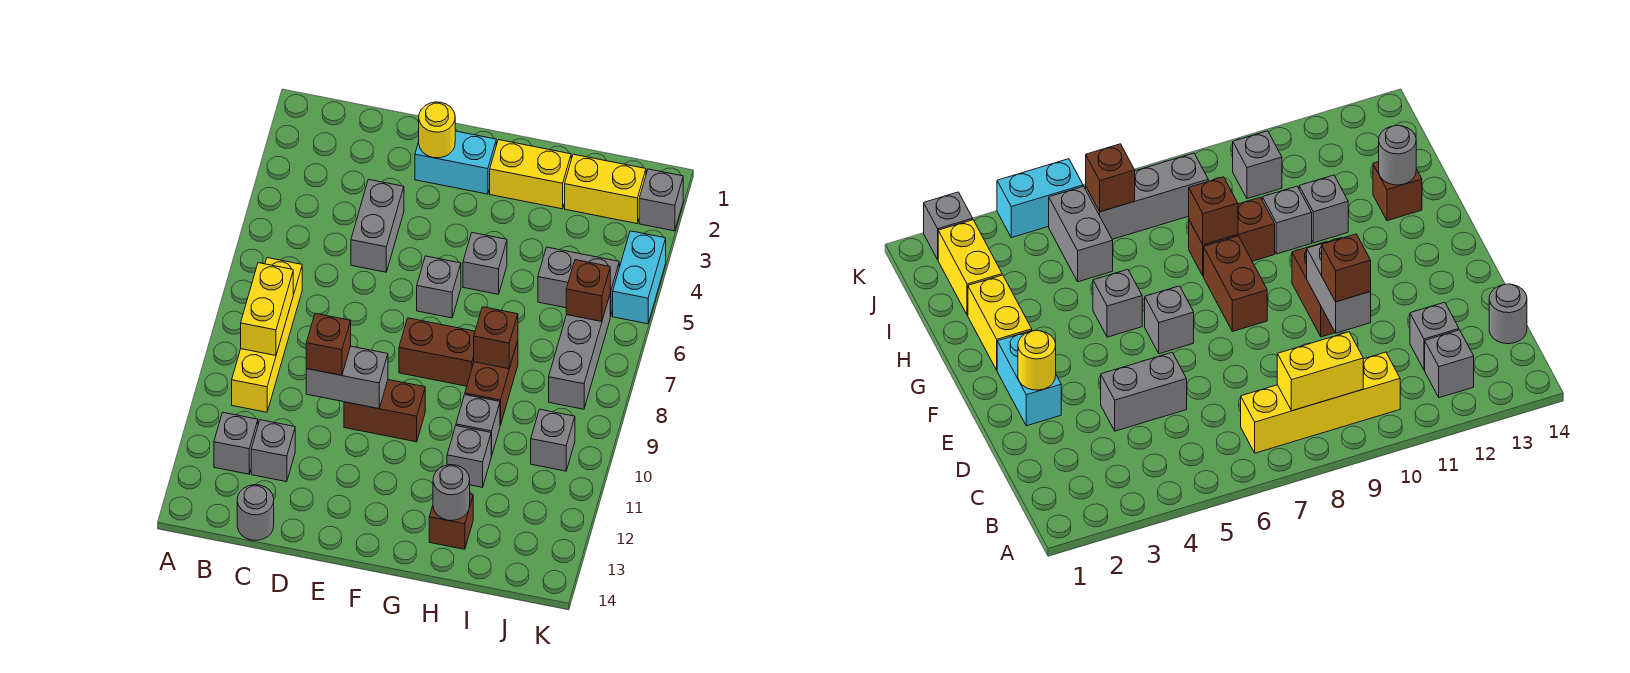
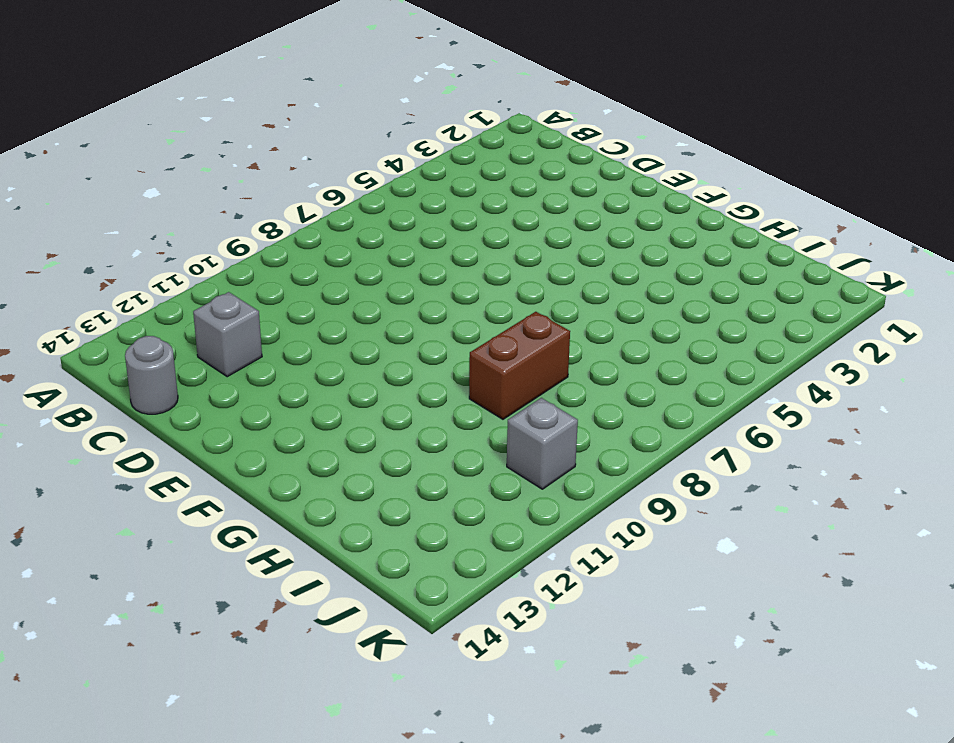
none -> yellow 1x4 brick [232,258,302,412]
none -> grey 1x1 brick [214,413,258,474]
none -> grey 1x2 brick [351,179,404,272]

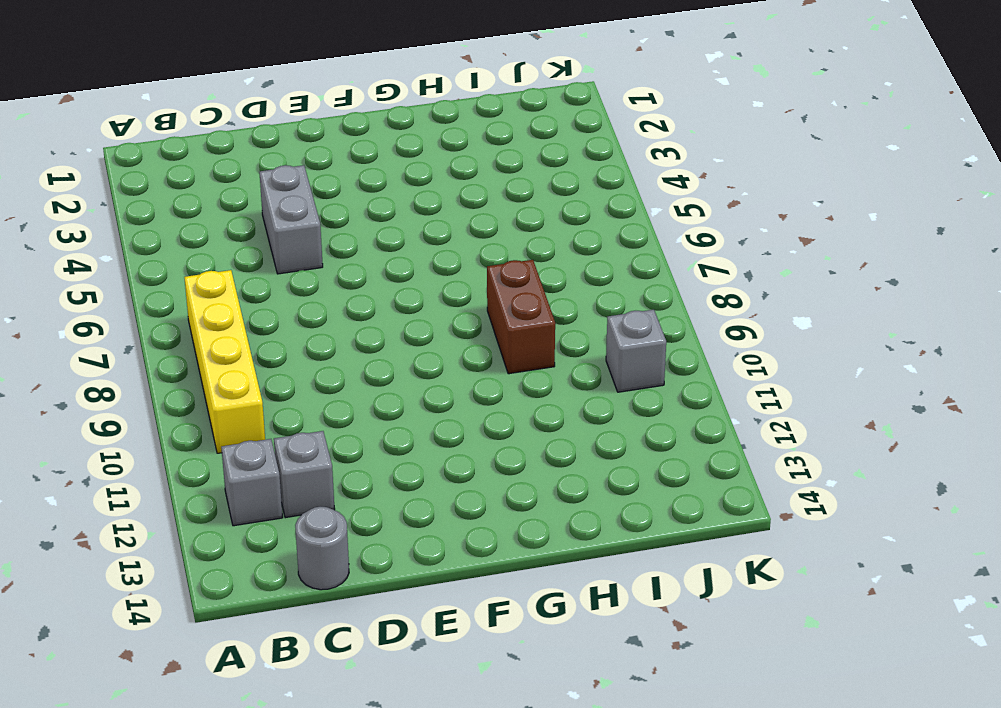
none -> cyan 1x2 brick [415,131,496,194]
none -> brown 1x2 brick [344,380,425,442]
none -> grey 1x1 brick [417,256,461,318]

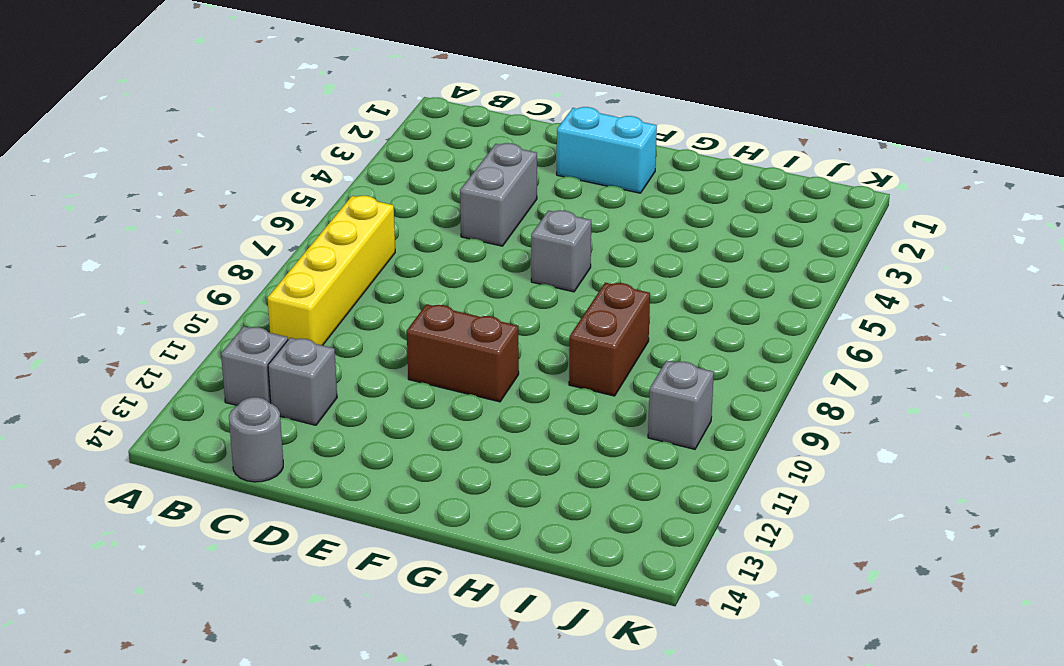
none -> brown 1x2 brick [399,318,475,386]
none -> yellow 1x2 brick [490,140,571,209]
none -> grey 1x1 brick [463,233,507,294]

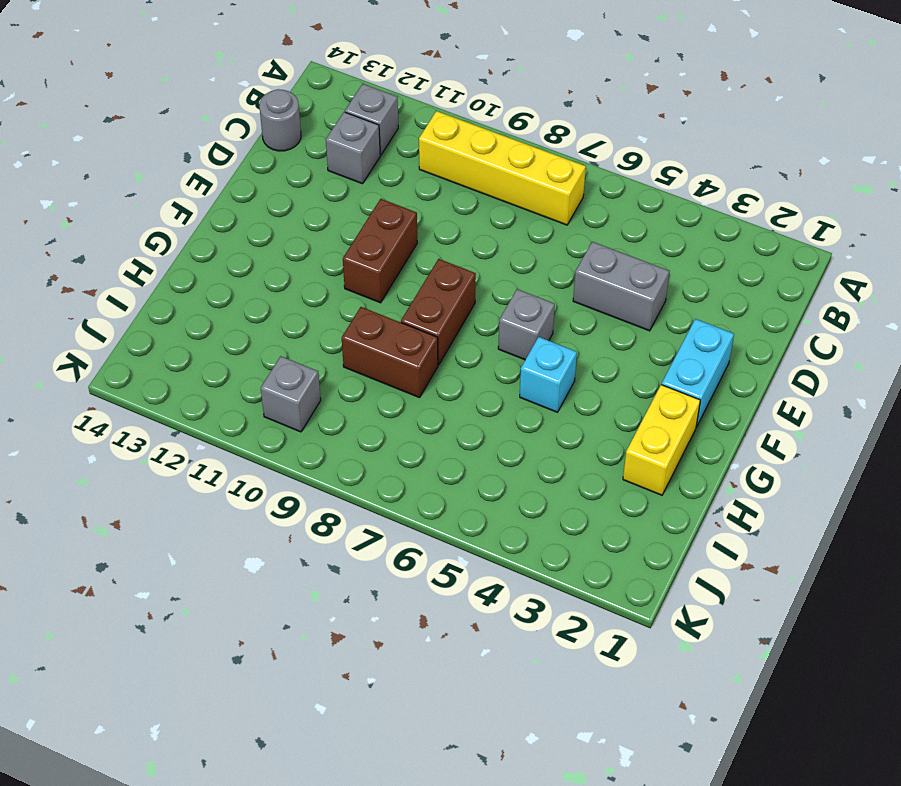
cyan 1x1 brick [520,337,577,412] -> grey 1x1 brick [463,233,507,294]
none -> grey 1x1 brick [456,395,500,456]
none -> grey 1x1 brick [447,426,491,487]
none -> brown 1x1 brick [429,494,473,549]

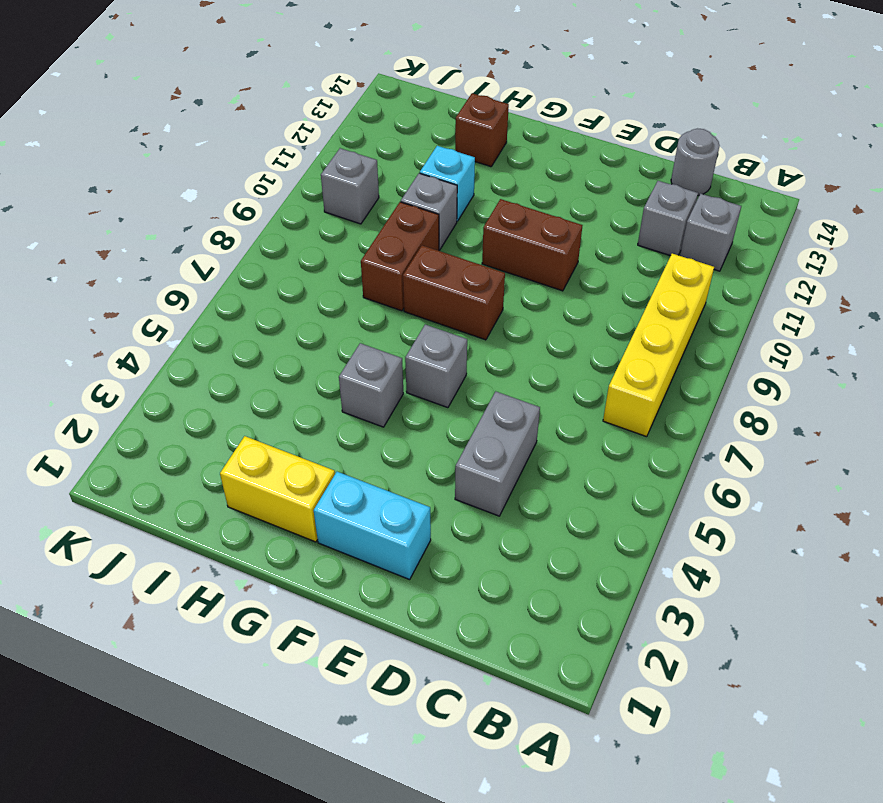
cyan 1x1 brick [420,146,475,221] -> grey 1x1 brick [447,426,491,487]
none -> yellow 1x2 brick [565,154,646,224]
none -> grey 1x2 brick [538,247,619,317]
none -> grey 1x3 brick [549,295,610,409]

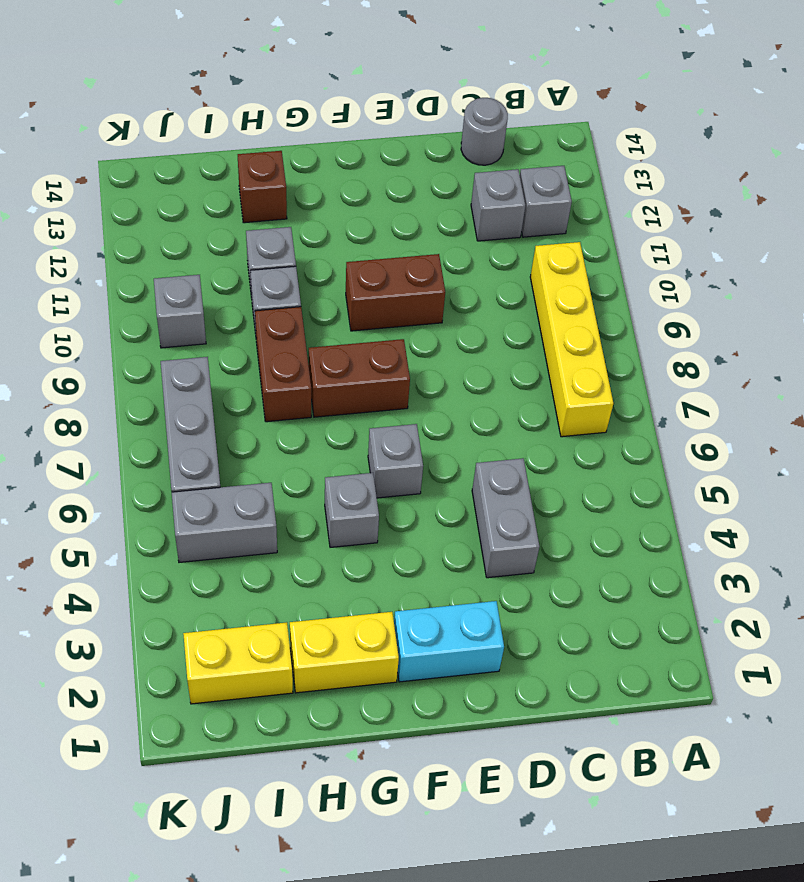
none -> grey 1x1 brick [639,169,683,231]
none -> cyan 1x2 brick [613,231,666,324]
none -> yellow 1x2 brick [241,263,293,356]

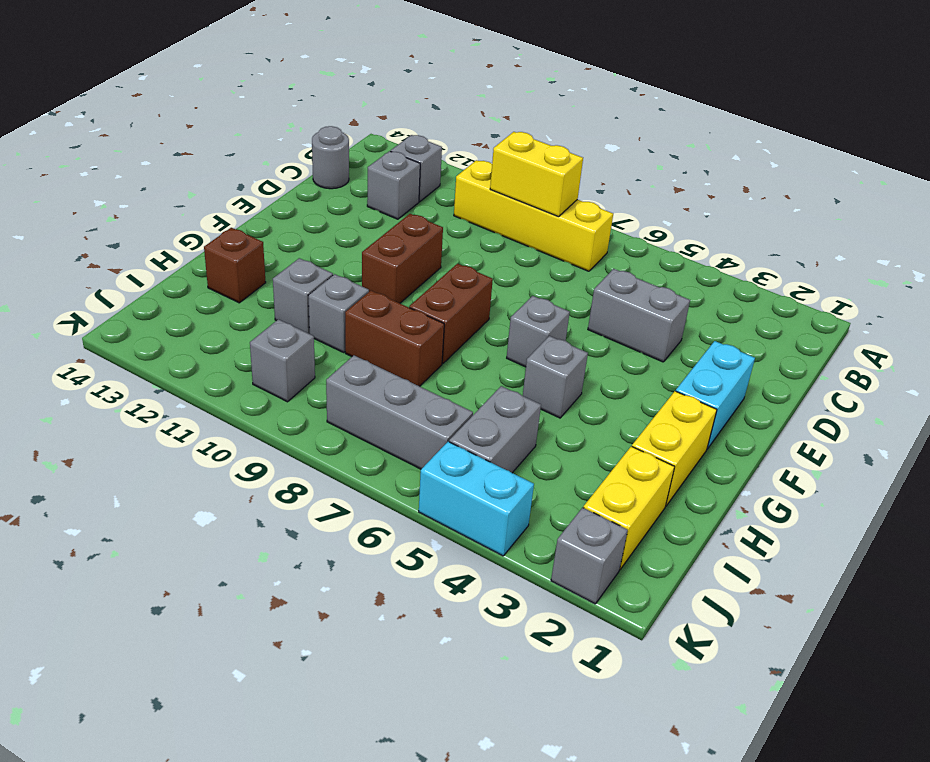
none -> grey 1x2 brick [306,346,388,409]
none -> yellow 1x1 round brick [419,102,455,158]
none -> brown 1x1 brick [474,307,518,369]

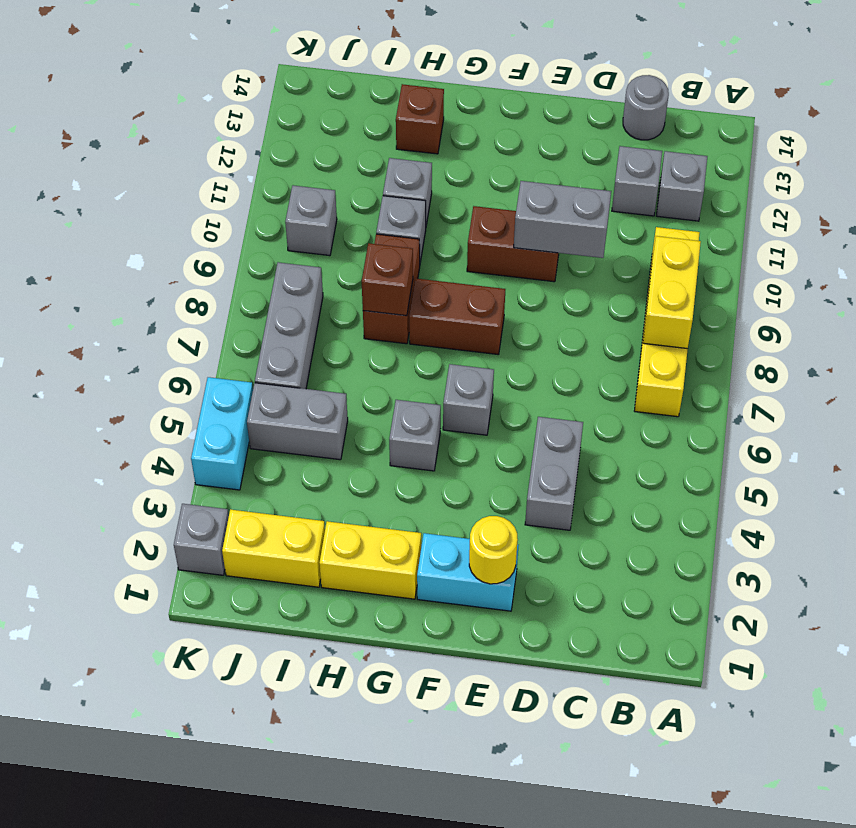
none -> grey 1x1 round brick [433,465,470,520]
none -> brown 1x1 brick [566,260,610,322]
none -> brown 1x1 brick [306,313,351,375]

